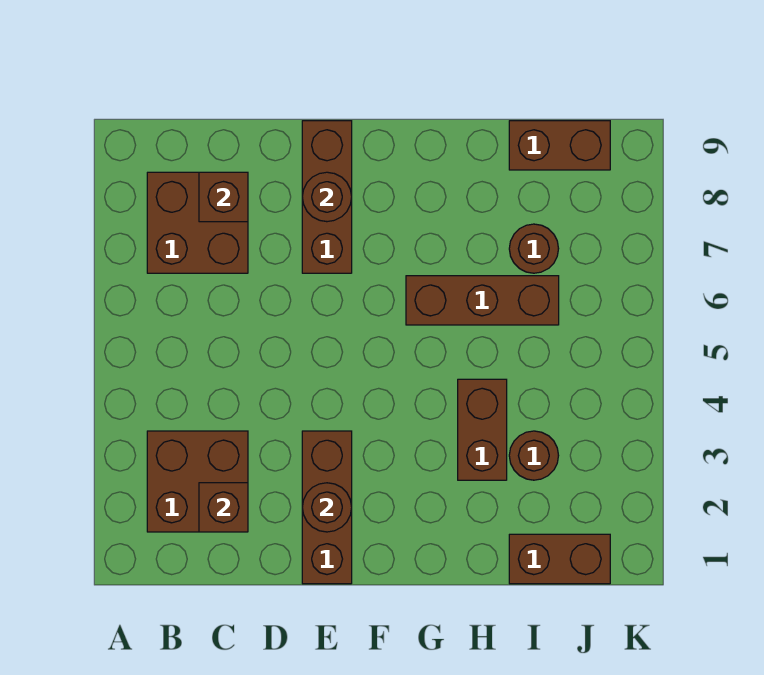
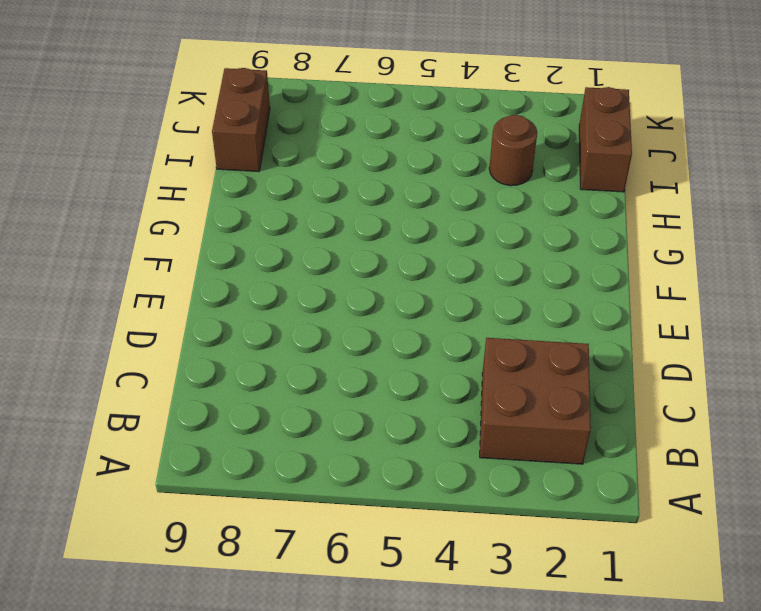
none -> brown 2x2 brick [147,172,248,273]
none -> brown 1x3 brick [302,431,352,584]
none -> brown 1x3 brick [302,121,352,273]

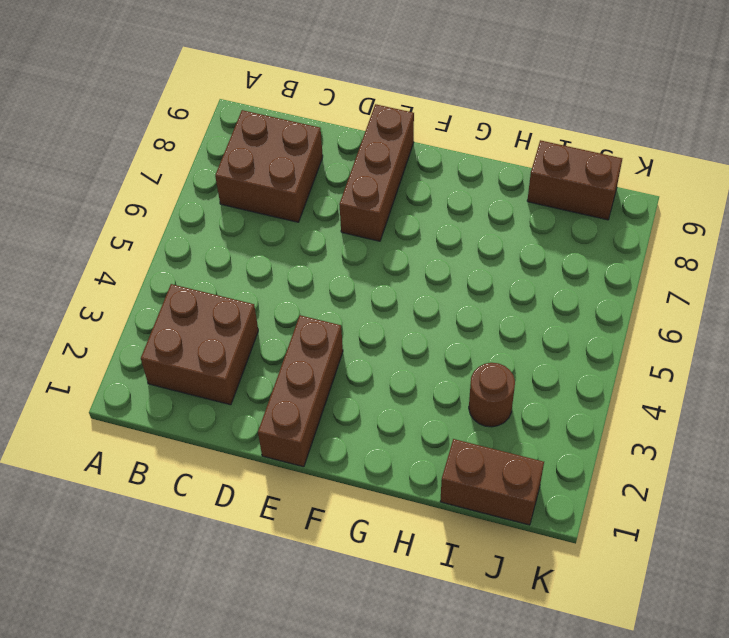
none -> brown 1x3 brick [406,276,559,325]
none -> brown 1x2 brick [458,379,507,480]
none -> brown 1x1 round brick [509,224,559,273]

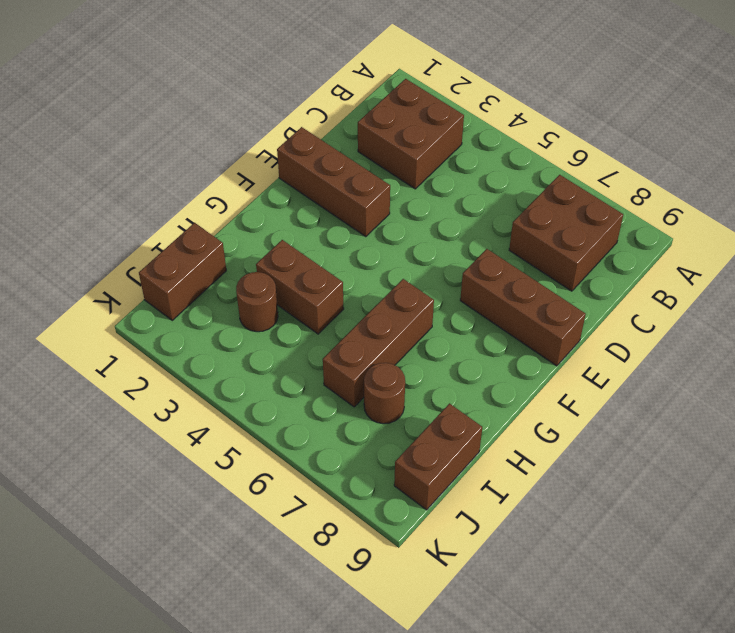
none -> brown 1x1 brick [199,483,248,532]
none -> brown 1x1 brick [199,172,248,222]
none -> brown 1x1 round brick [302,483,352,532]

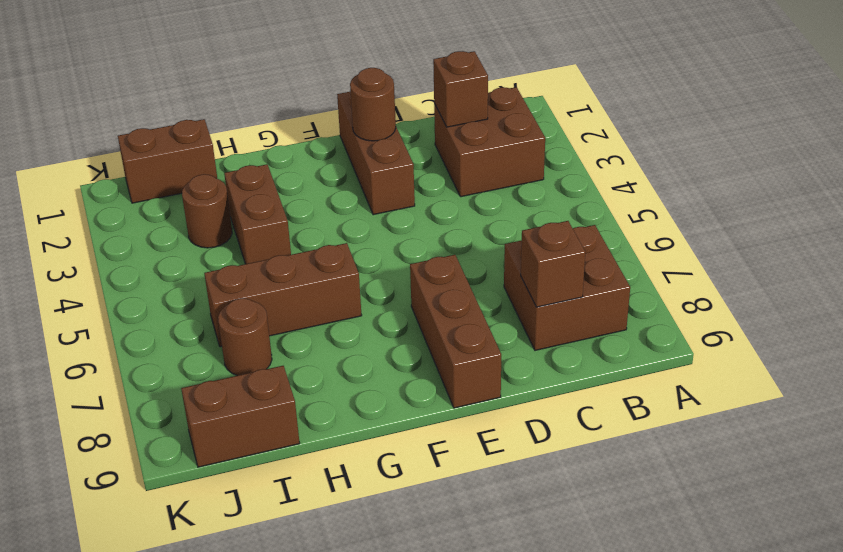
none -> brown 1x1 round brick [302,172,352,222]

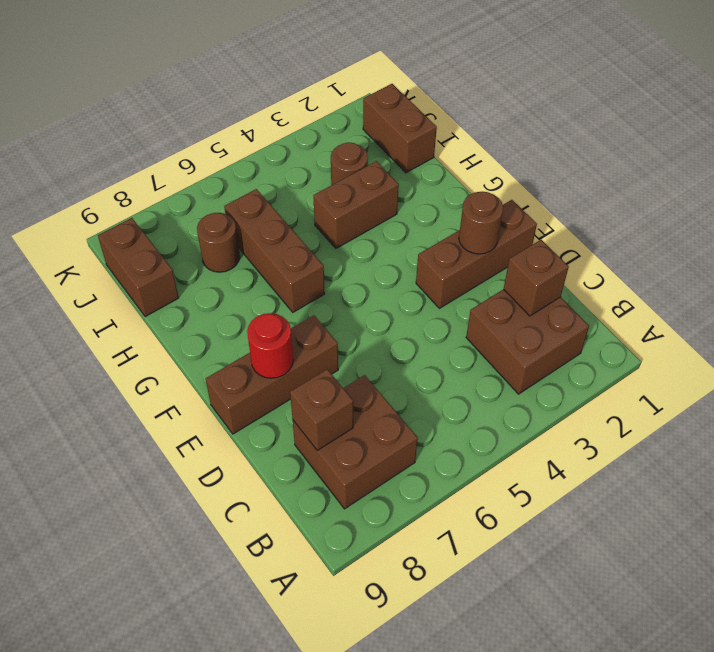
red 1x1 round brick [247,313,293,378] -> brown 1x1 round brick [302,172,352,222]

